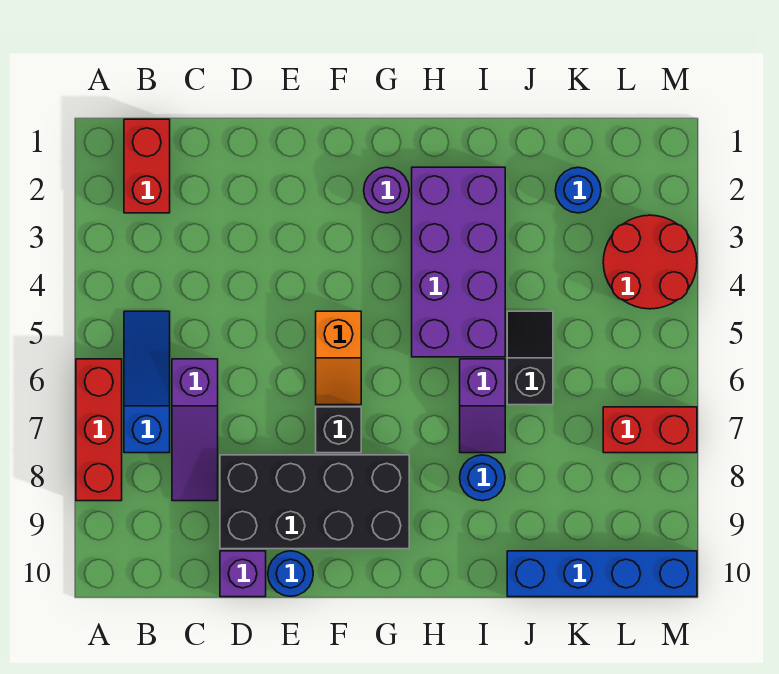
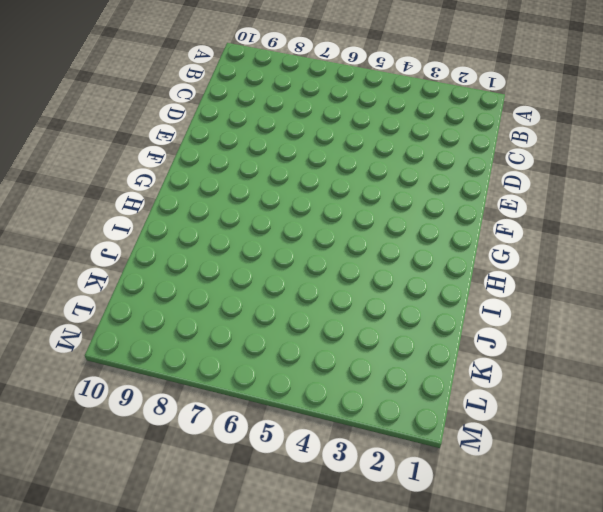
none -> red 1x3 brick [76,359,122,501]
none -> red 1x2 brick [124,119,170,213]
none -> blue 1x3 slope [124,311,170,453]

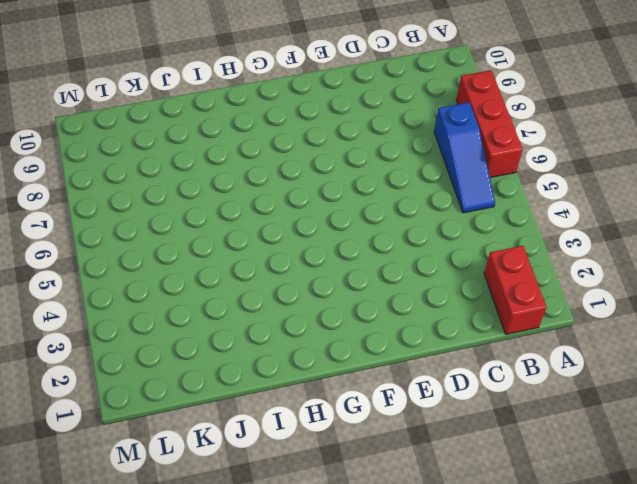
none -> purple 1x3 slope [172,359,218,501]
none -> black 2x4 brick [220,455,409,549]
none -> purple 1x1 brick [220,551,266,597]

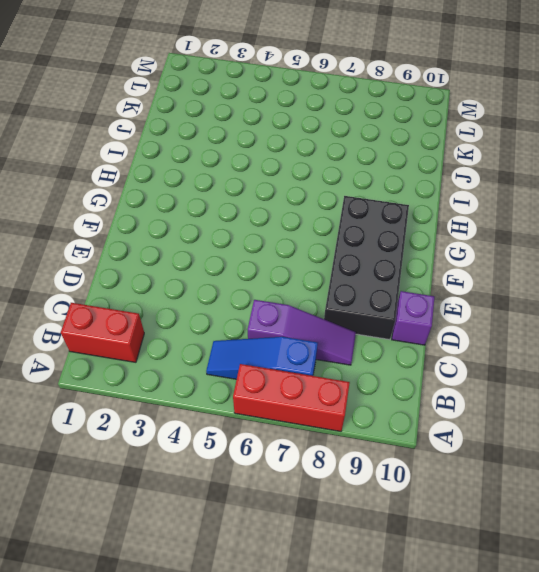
none -> blue 1x1 round brick [268,551,313,596]
none -> orange 1x2 slope [316,311,361,405]
none -> black 1x1 brick [316,407,361,453]

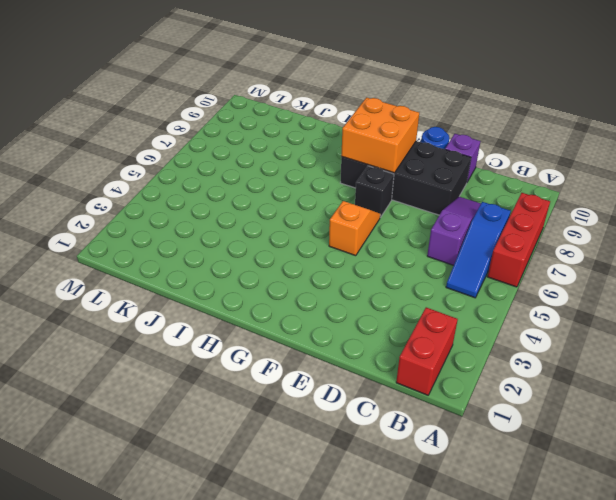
orange 2x2 brick [341,97,419,173] -> none
none -> purple 1x1 round brick [364,167,409,213]
none -> purple 2x4 brick [412,167,505,357]
none -> purple 1x2 slope [460,359,505,453]

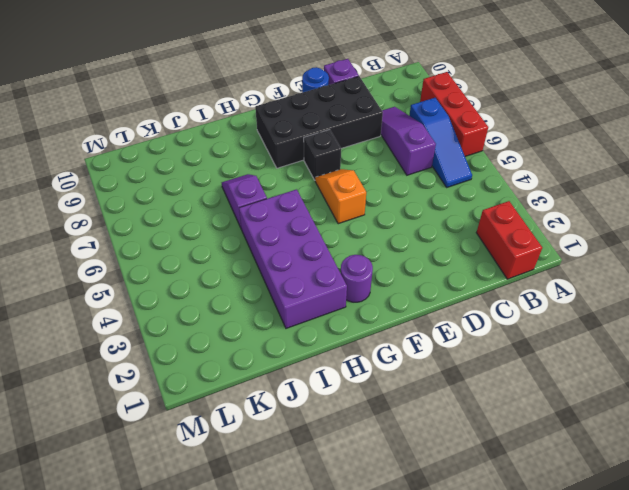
none -> blue 1x1 round brick [460,455,505,501]
none -> black 1x2 slope [507,311,553,405]
none -> blue 1x4 brick [507,551,697,597]

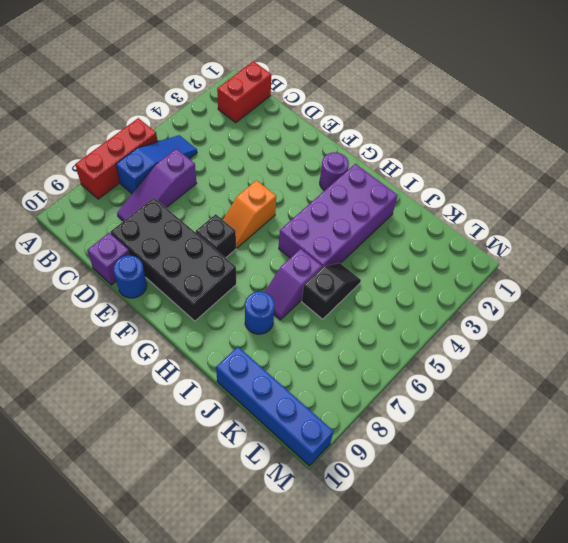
none -> blue 1x1 round brick [555,167,601,213]
none -> red 2x2 round brick [603,215,697,309]
none -> red 1x2 brick [603,407,697,453]

